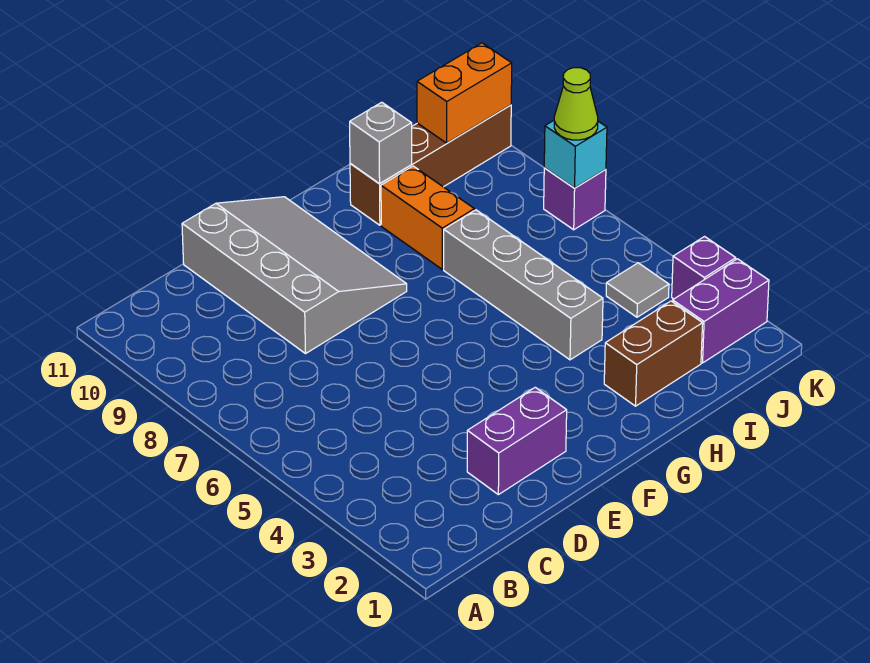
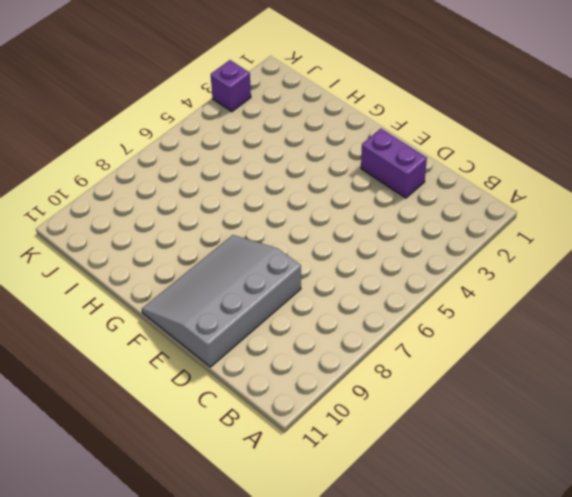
none -> brown 1x2 brick [604,301,703,406]
none -> grey 1x4 brick [444,210,603,360]
none -> orange 1x2 brick [381,166,474,269]

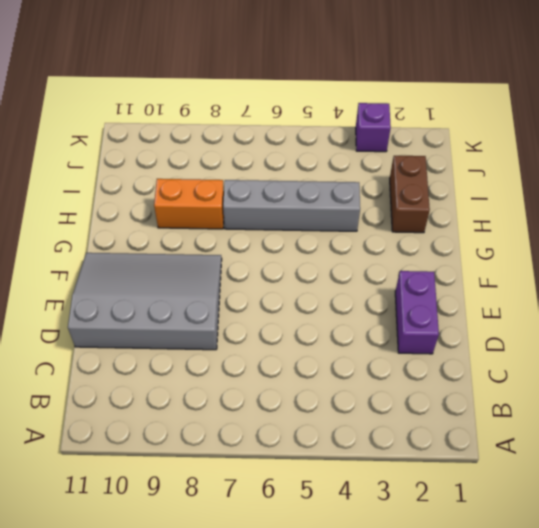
none -> brown 1x4 brick [350,105,511,225]
none -> purple 1x2 brick [673,259,769,363]
none -> grey 1x1 tile [606,263,669,317]

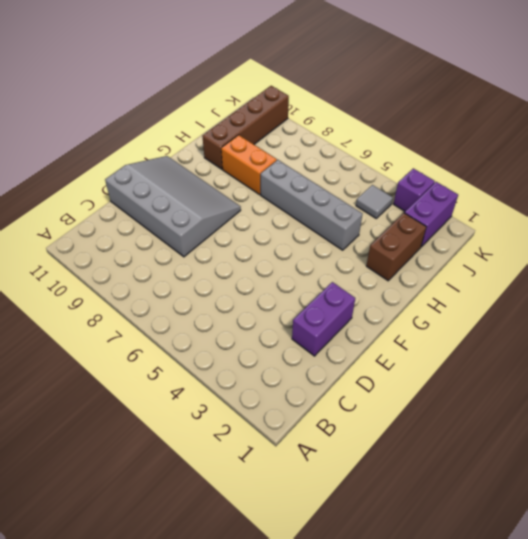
none -> purple 1x1 brick [544,168,606,230]
none -> grey 1x1 brick [350,102,412,184]
none -> orange 1x2 brick [417,43,512,143]

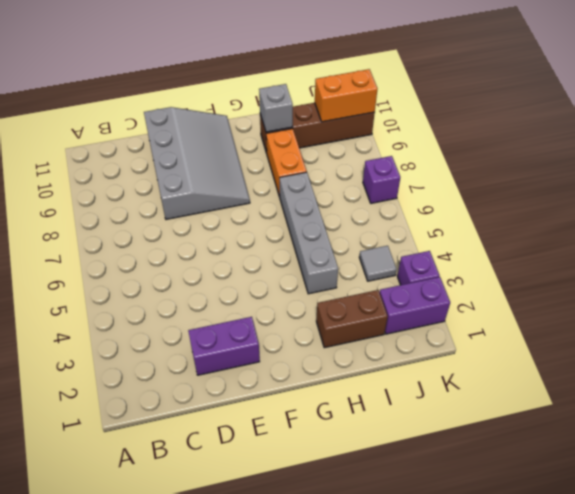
none -> cyan 1x1 brick [544,121,607,188]
none -> lime 1x1 cone [554,68,598,140]

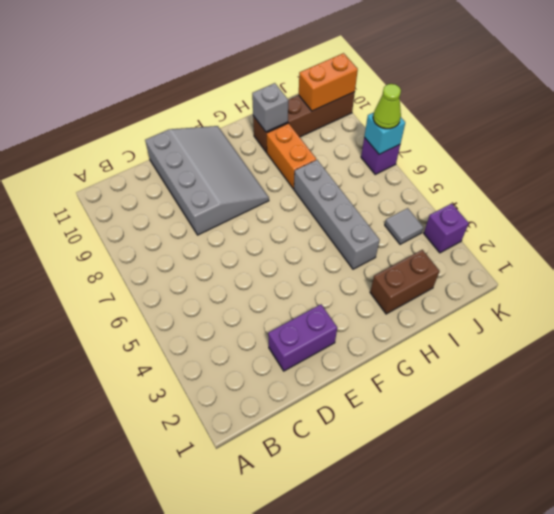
none -> purple 1x2 brick [673,259,769,363]

